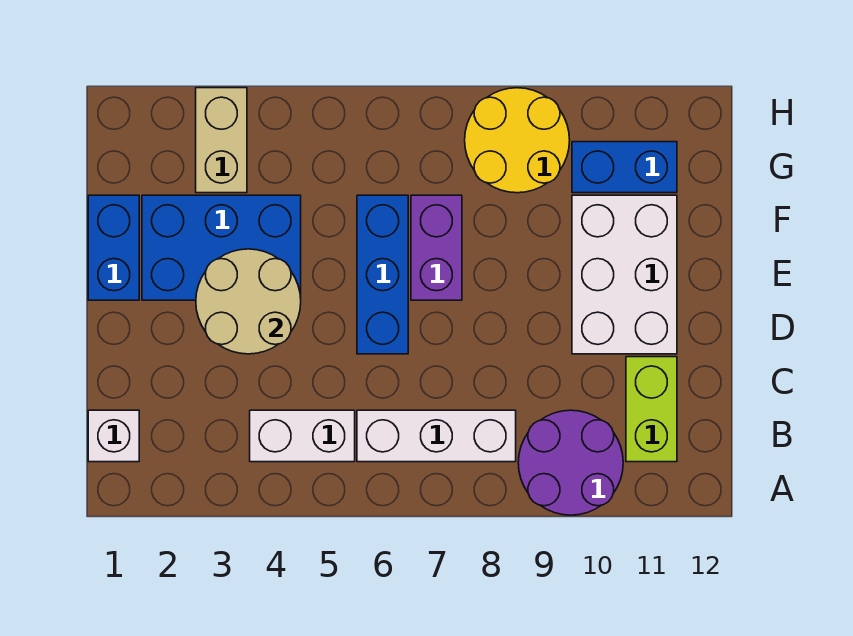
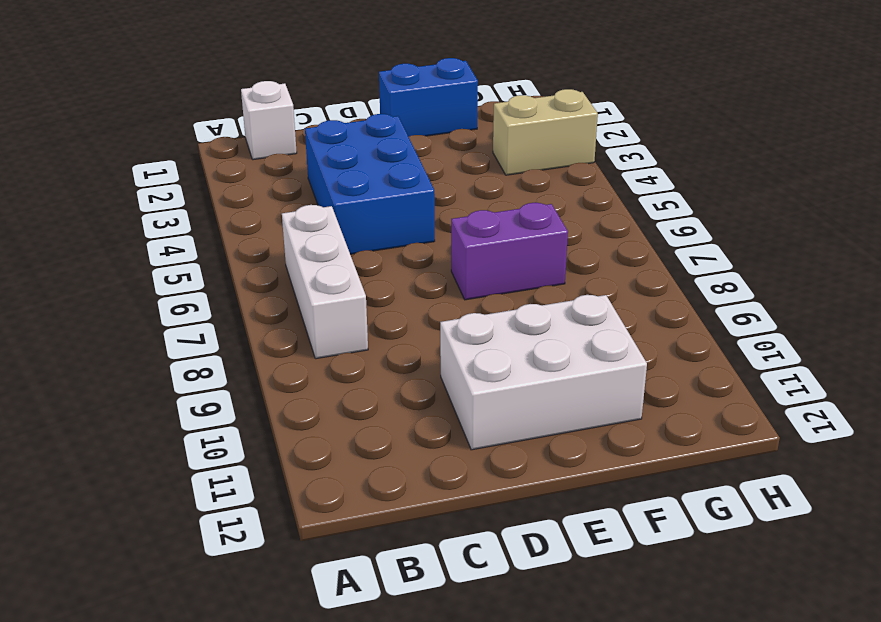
blue 2x3 brick [305,114,435,254] -> blue 2x3 brick moved to [142,195,301,300]
none -> purple 2x2 round brick [518,410,623,515]
none -> white 1x2 brick [250,410,355,462]
none -> lime 1x2 brick [626,357,677,462]

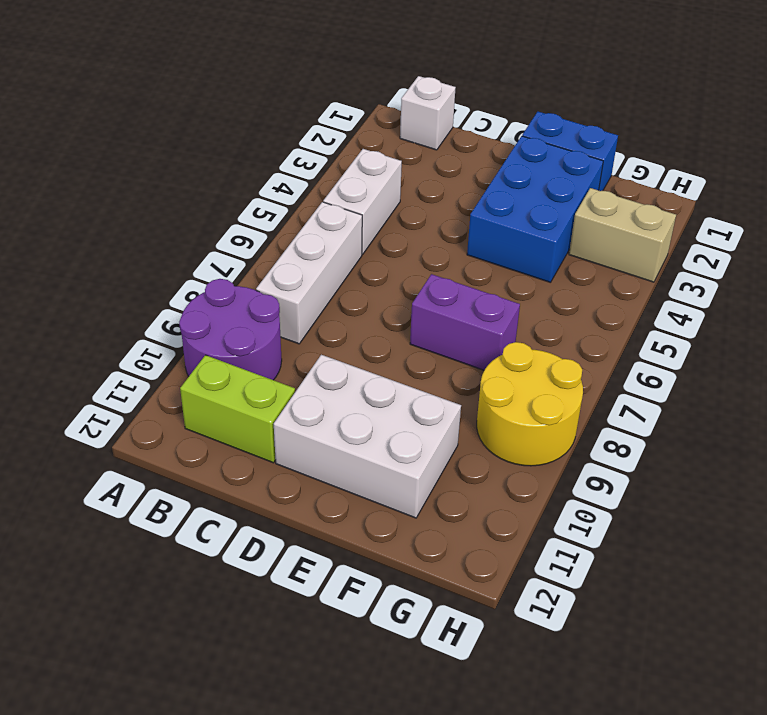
none -> blue 1x3 brick [357,195,408,354]
none -> blue 1x2 brick [572,142,677,193]
none -> tan 2x2 round brick [196,249,301,354]

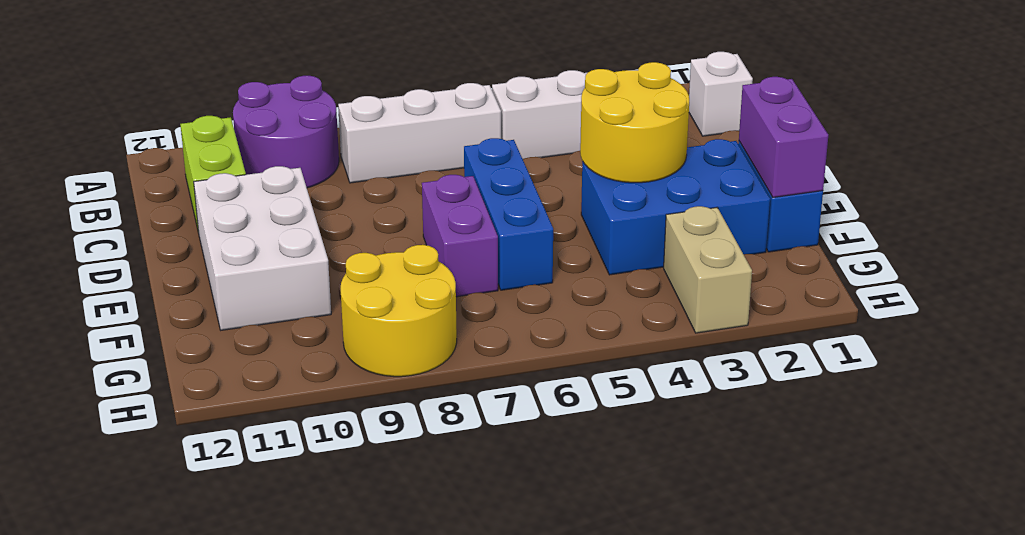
yellow 2x2 round brick [580,62,689,183] -> tan 2x2 round brick [196,249,301,354]
purple 1x2 brick [739,77,828,197] -> none
none -> blue 1x2 brick [572,142,677,193]

